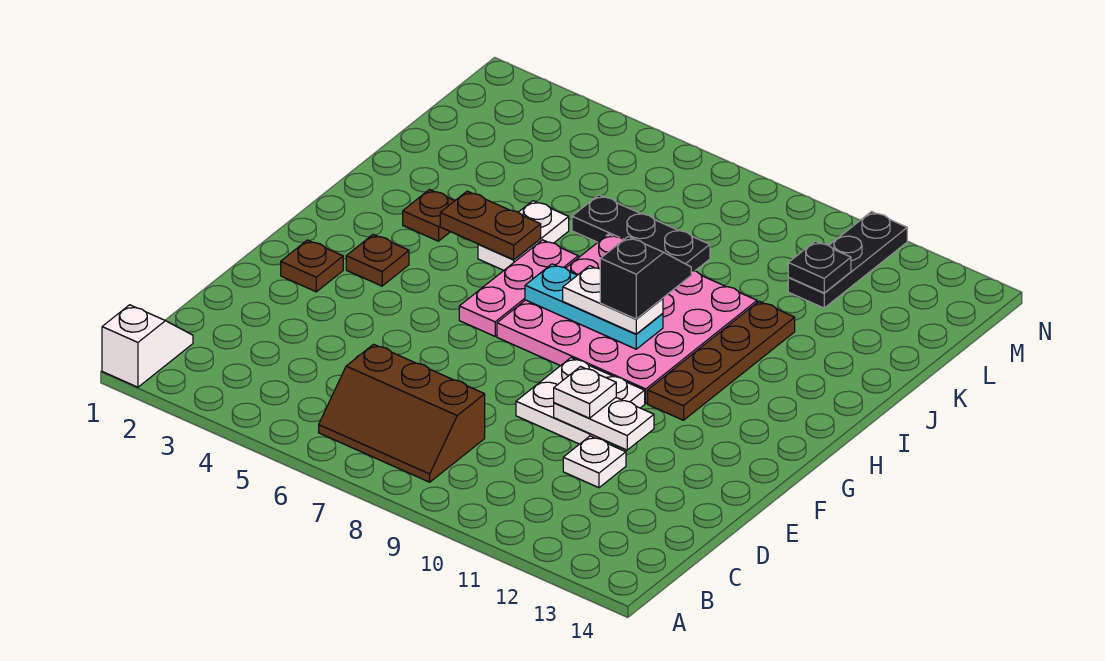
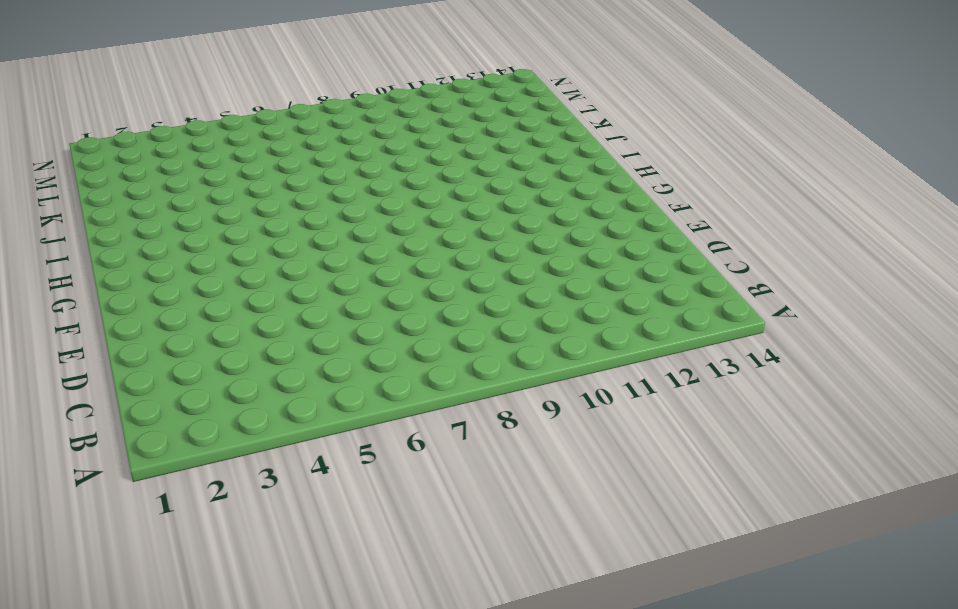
none -> white 1x2 slope [102,305,193,387]
none -> brown 2x3 slope [319,344,485,482]
none -> white 1x1 plate [563,436,626,488]

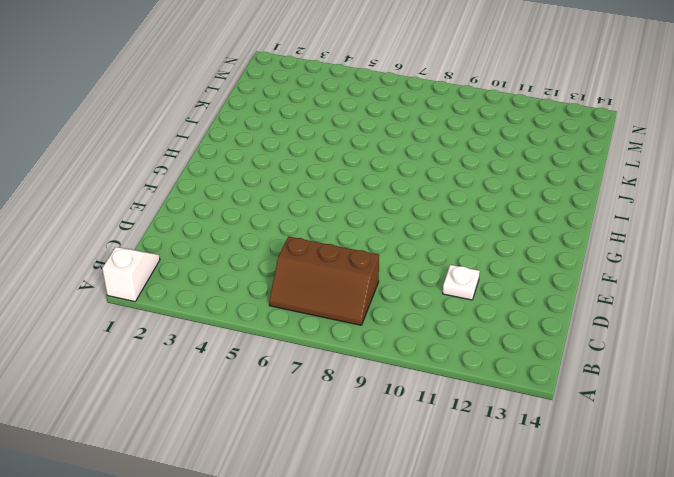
none -> white 2x2 plate [516,358,645,444]
none -> brown 1x1 plate [281,240,343,292]
none -> brown 1x1 plate [346,234,409,286]

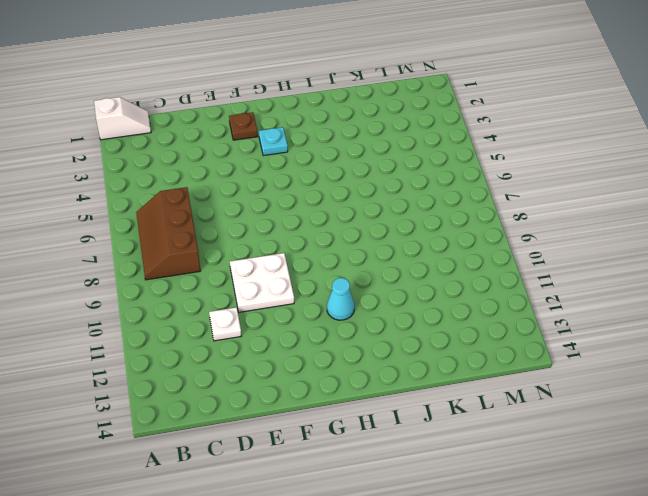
cyan 1x1 plate [259,127,288,156] -> brown 1x1 plate [346,234,409,286]
cyan 1x1 cone [327,278,354,320] -> brown 1x4 plate [648,301,795,420]
none -> pink 1x3 plate [459,240,578,336]
none -> pink 4x4 plate [497,234,757,404]
none -> brown 1x1 plate [403,190,454,241]

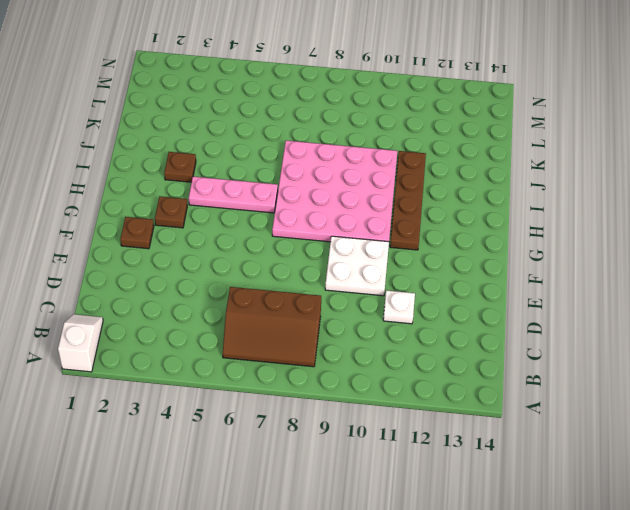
pink 1x3 plate [189,177,278,213] -> pink 1x3 plate turned to [459,240,578,336]
none -> white 1x2 plate [478,201,569,271]
none -> black 1x3 plate [572,195,710,271]
none -> black 1x3 plate [788,212,907,308]

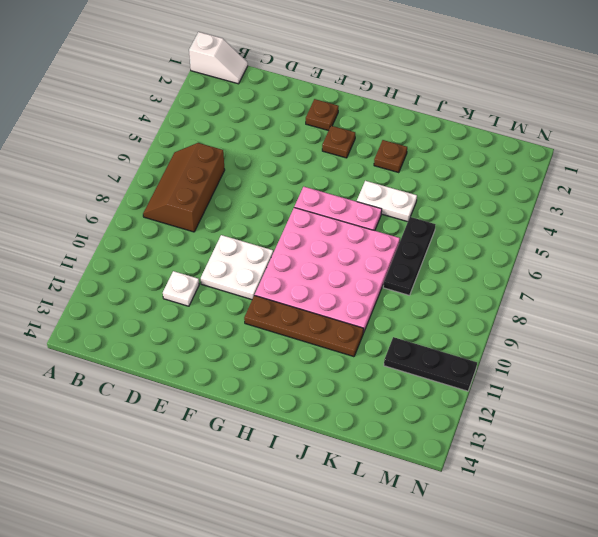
none -> white 1x2 plate [554,398,654,450]
none -> cyan 1x3 plate [525,264,663,349]
none -> brown 1x2 plate [440,191,541,260]

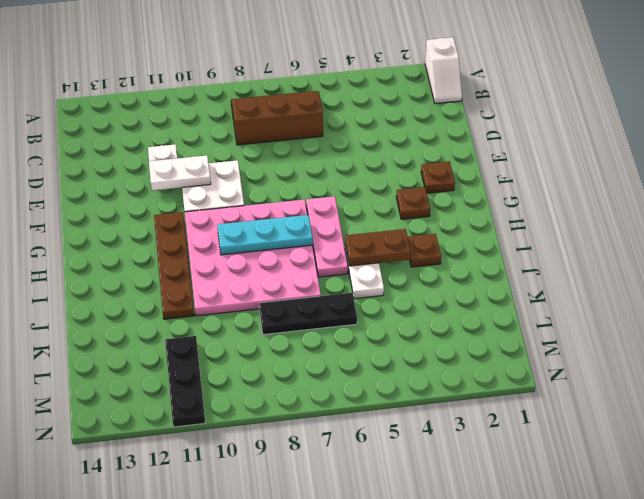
none -> black 1x1 plate [788,241,851,293]
none -> white 1x1 plate [554,367,616,418]
none -> white 1x2 plate [563,266,663,334]

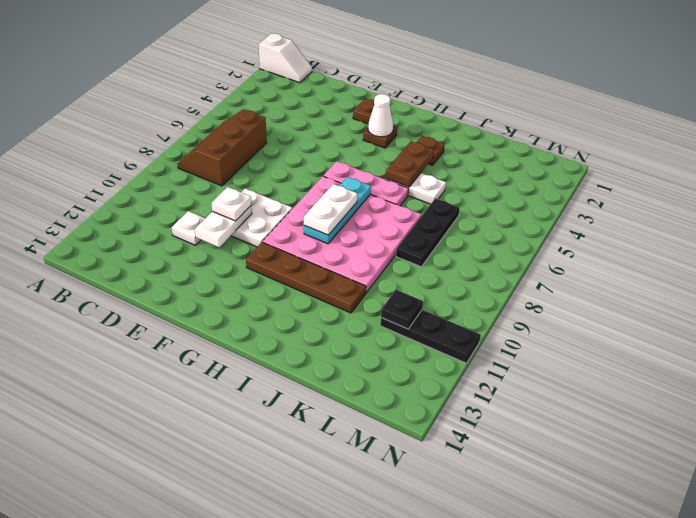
white 1x1 cone [368,94,393,137] -> none
none -> black 1x2 slope [600,237,691,319]

